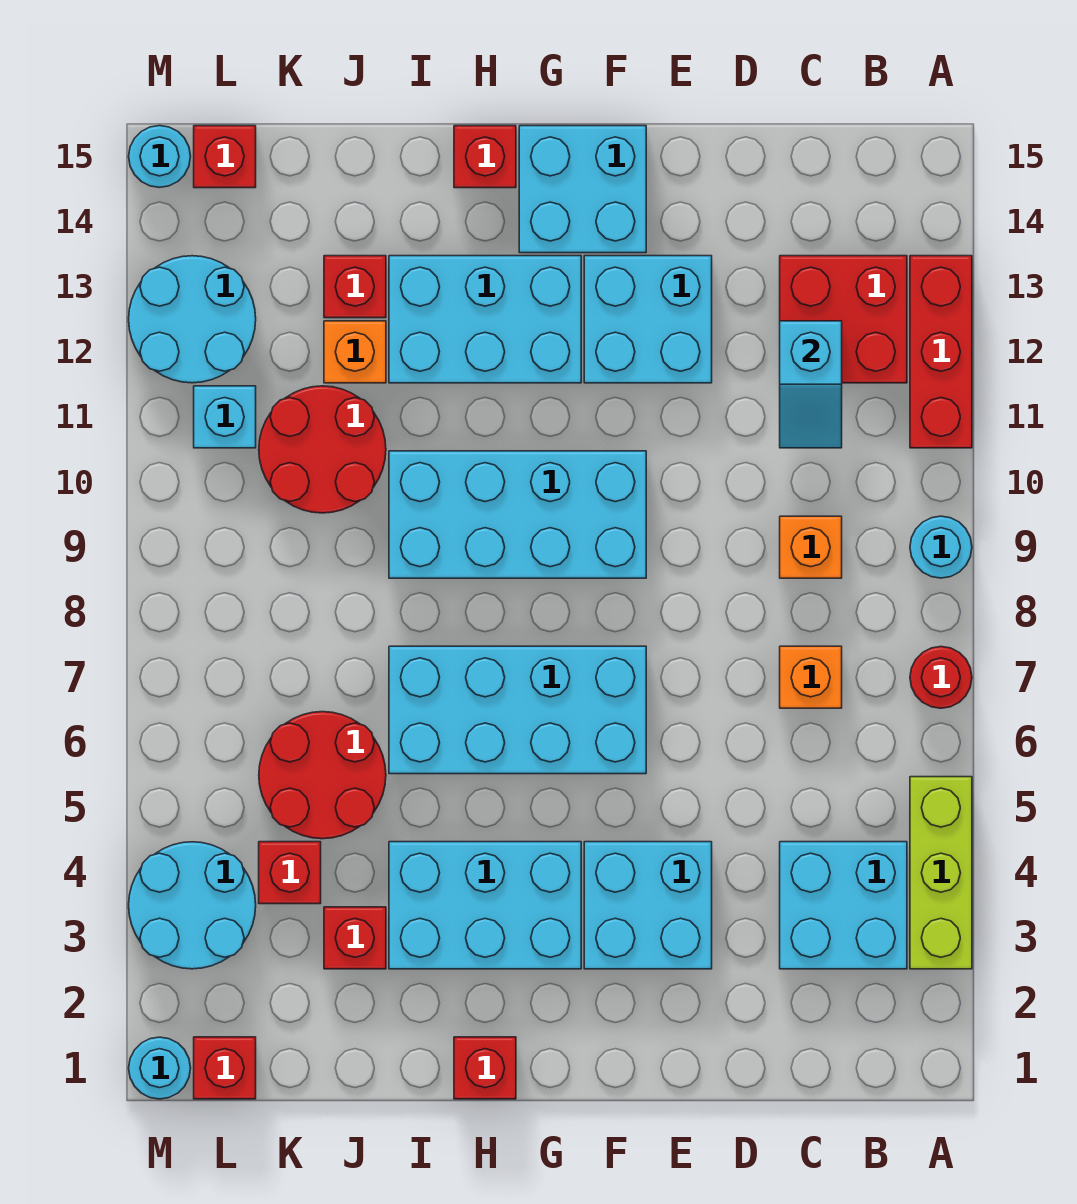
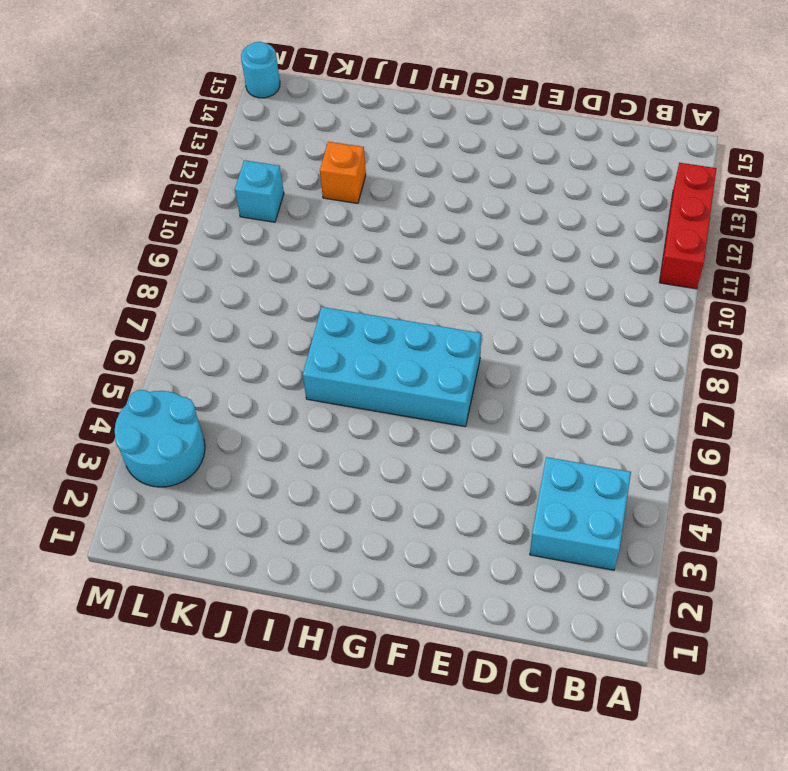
none -> lime 1x3 brick [910,777,972,969]
none -> red 1x1 round brick [910,647,972,708]
none -> cyan 1x1 round brick [910,516,972,578]
none -> red 2x2 brick [780,256,907,383]

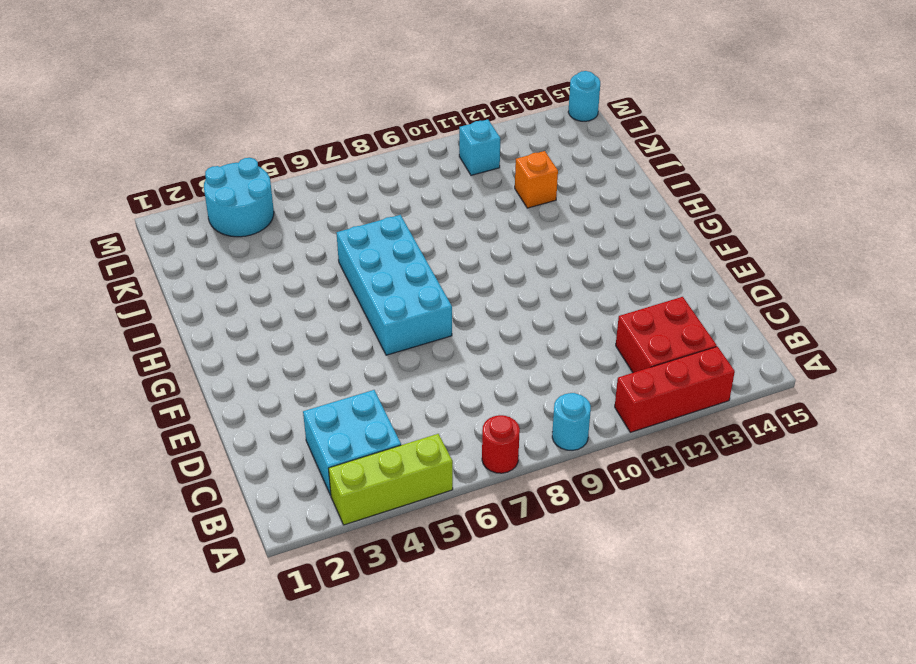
none -> orange 1x1 brick [780,646,842,708]
none -> orange 1x1 brick [780,516,842,578]
none -> cyan 2x2 brick [584,842,712,969]
none -> cyan 2x2 brick [584,256,712,383]

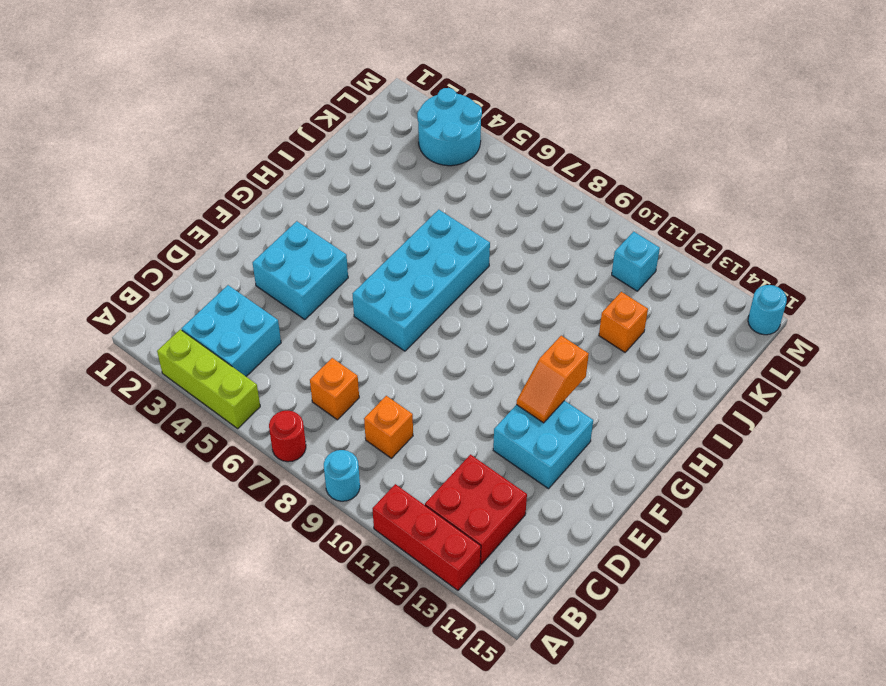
orange 1x2 slope [516,336,589,423] -> none
none -> cyan 2x4 brick [389,451,646,578]
none -> cyan 2x2 brick [519,126,646,253]
none -> cyan 2x3 brick [389,842,581,969]
none -> cyan 2x3 brick [389,256,581,383]

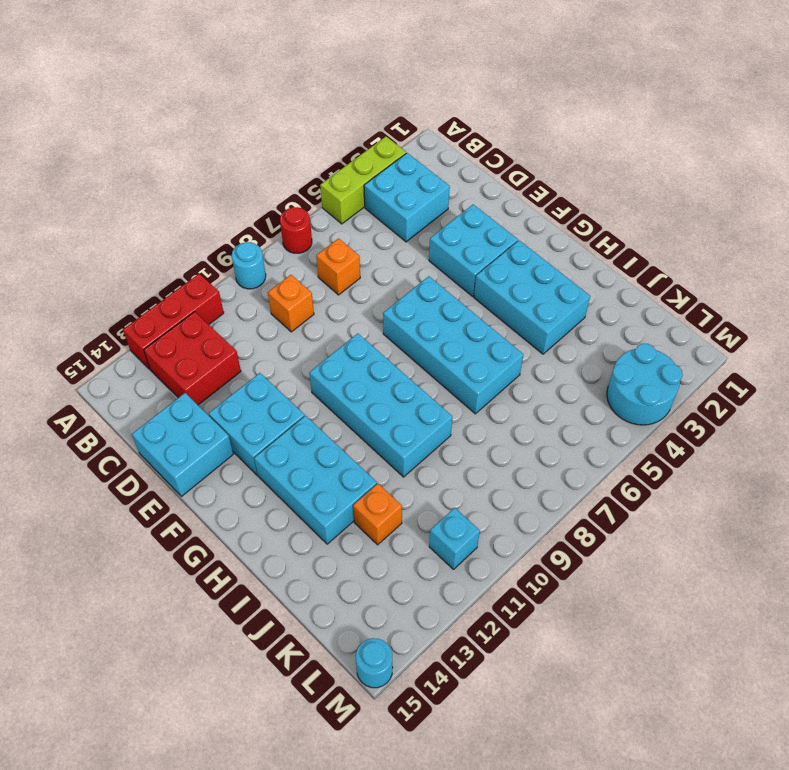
cyan 2x2 brick [132,393,233,496] -> cyan 2x2 brick moved to [519,126,646,253]
none -> red 1x1 brick [454,1037,516,1099]
none -> red 1x1 brick [454,126,516,188]
none -> red 1x1 brick [324,907,386,969]
none -> red 2x2 round brick [259,712,386,839]

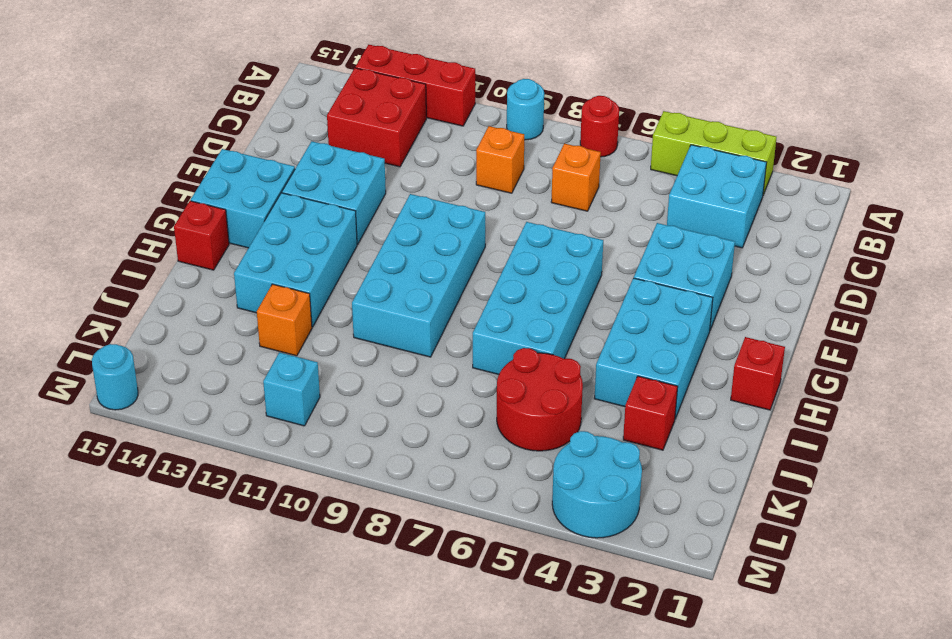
none -> red 2x2 round brick [259,386,386,513]
none -> red 1x1 brick [324,256,386,318]
none -> red 1x1 brick [259,842,321,904]
none -> red 1x1 brick [194,1037,256,1099]

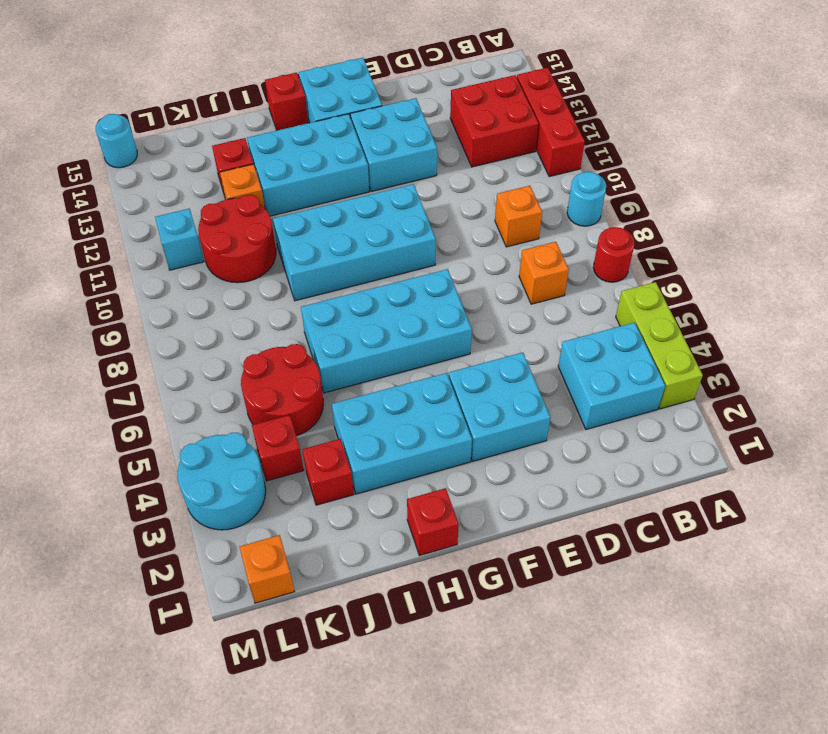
orange 1x1 brick [240,535,295,603] -> red 1x1 brick [194,1037,256,1099]
none -> cyan 2x2 round brick [129,256,256,383]
none -> red 1x1 brick [194,126,256,188]
none -> cyan 1x1 round brick [129,1037,191,1099]
none -> cyan 1x2 slope [780,321,842,448]

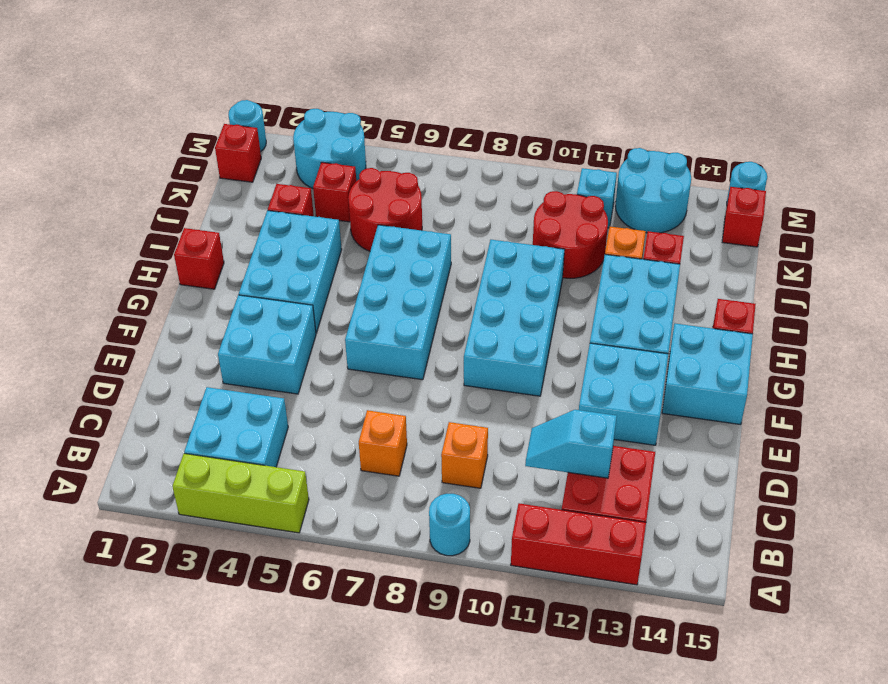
none -> red 1x1 round brick [910,647,972,708]

